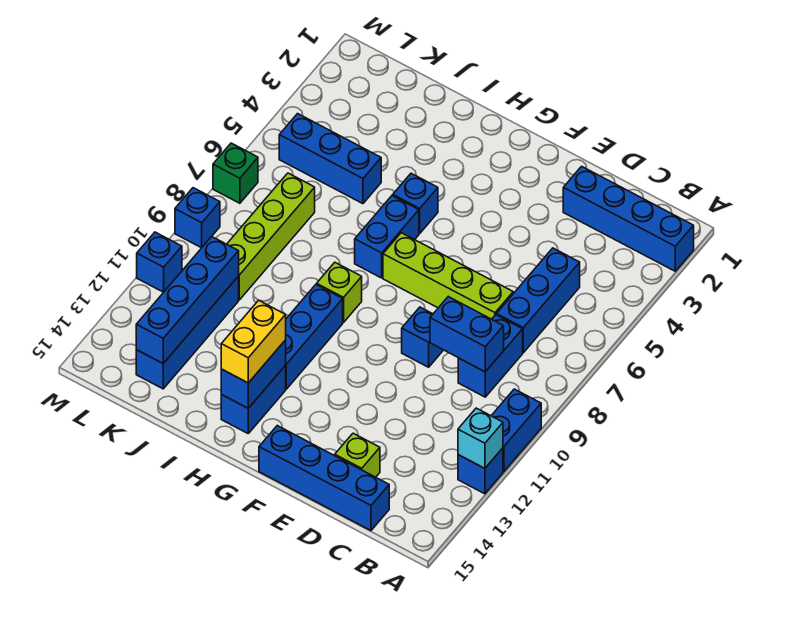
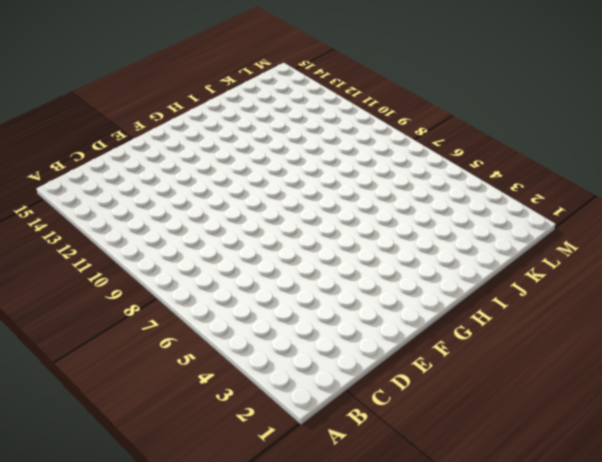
none -> blue 1x4 brick [563,166,694,271]
none -> blue 1x2 brick [491,389,541,471]
none -> blue 1x1 brick [458,448,503,494]

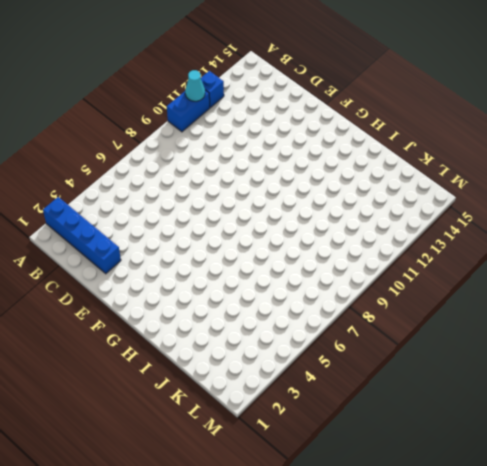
cyan 1x1 cone [185,70,205,101] -> none
none -> blue 1x3 brick [496,248,580,353]
none -> blue 1x2 brick [458,315,523,397]
none -> blue 1x4 brick [259,426,389,531]

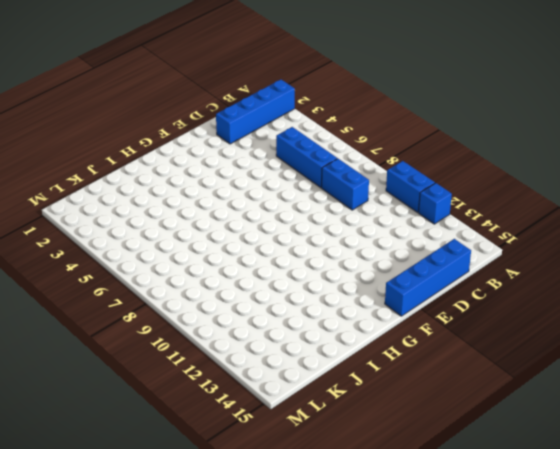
none -> lime 1x4 brick [383,233,513,319]
none -> lime 1x1 brick [335,433,380,477]
none -> blue 1x1 brick [402,307,443,367]

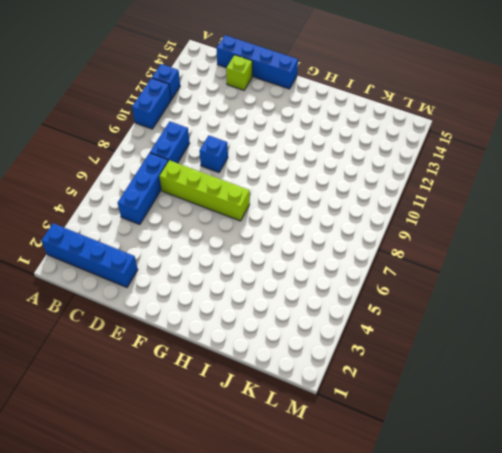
none -> blue 1x1 brick [393,173,438,233]
none -> blue 1x2 brick [355,196,419,278]
none -> lime 1x1 brick [317,262,362,322]

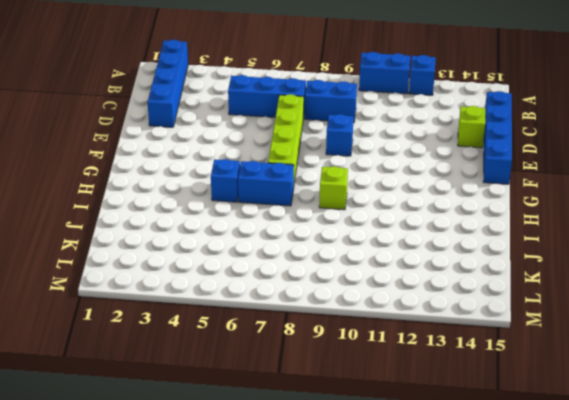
none -> blue 1x3 brick [285,285,343,389]
none -> blue 1x2 brick [221,366,286,433]
none -> blue 1x3 brick [279,114,381,204]

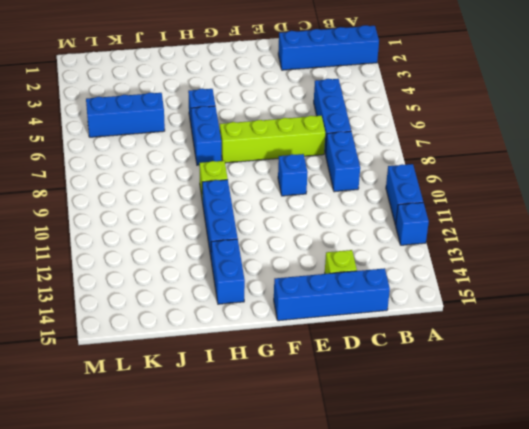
none -> lime 1x4 brick [227,173,315,300]
none -> blue 1x4 brick [136,276,239,389]
none -> green 1x1 brick [213,143,258,203]

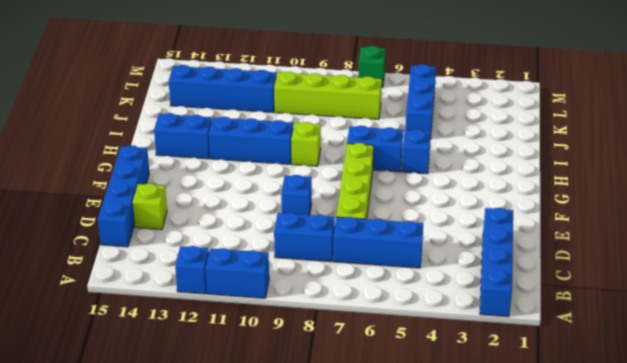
none -> blue 1x1 brick [175,188,220,248]
none -> blue 1x1 brick [137,232,182,292]
none -> cyan 1x1 brick [458,408,503,468]

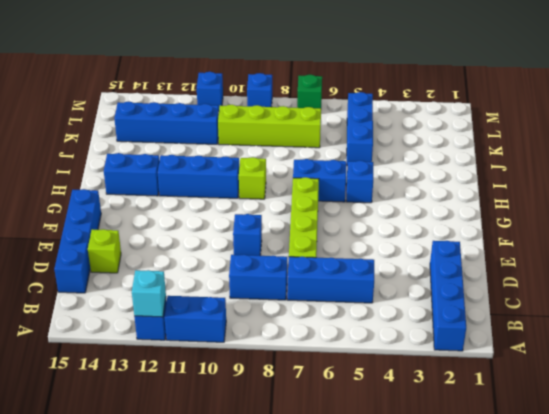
none -> blue 1x2 brick [430,297,504,372]
none -> blue 1x2 brick [221,340,286,408]
none -> blue 1x4 brick [136,237,239,363]

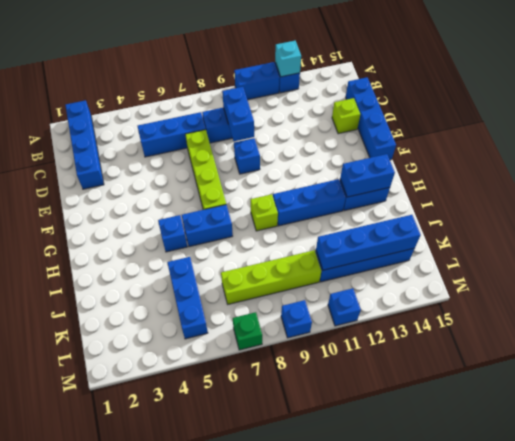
none -> yellow 1x2 brick [221,300,286,383]

